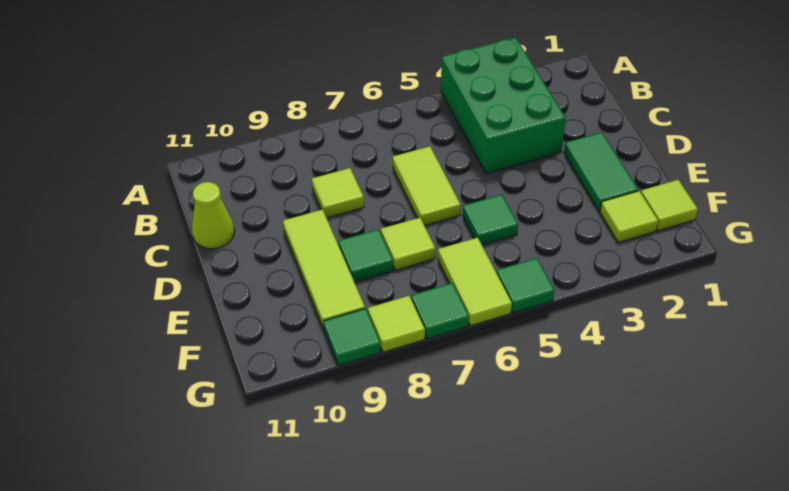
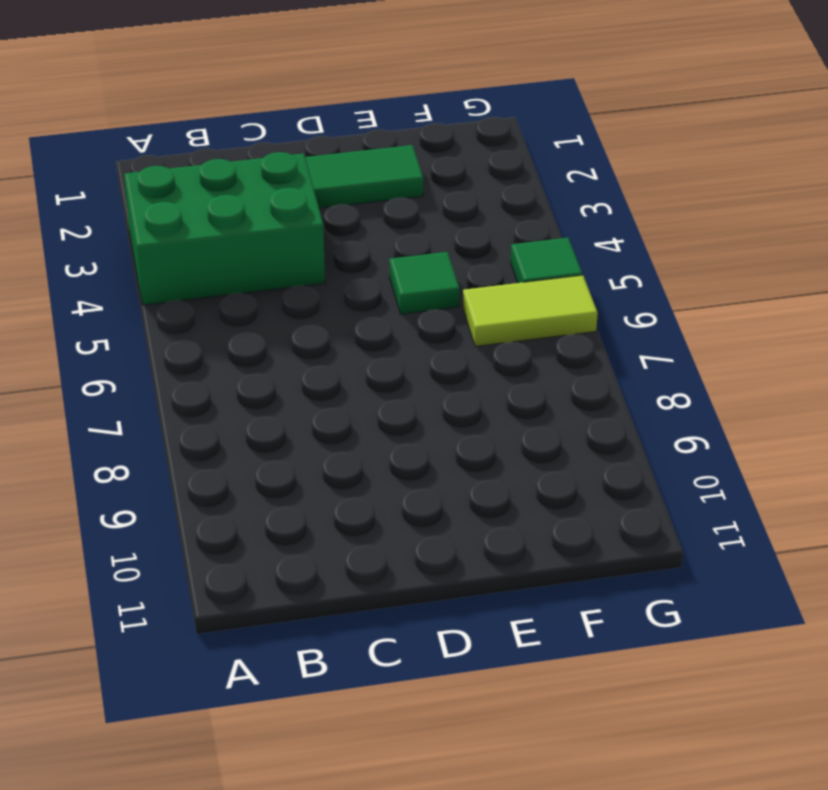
none -> lime 1x2 tile [393,146,461,226]
none -> lime 1x1 tile [312,168,364,218]
none -> lime 1x1 cone [192,182,234,249]

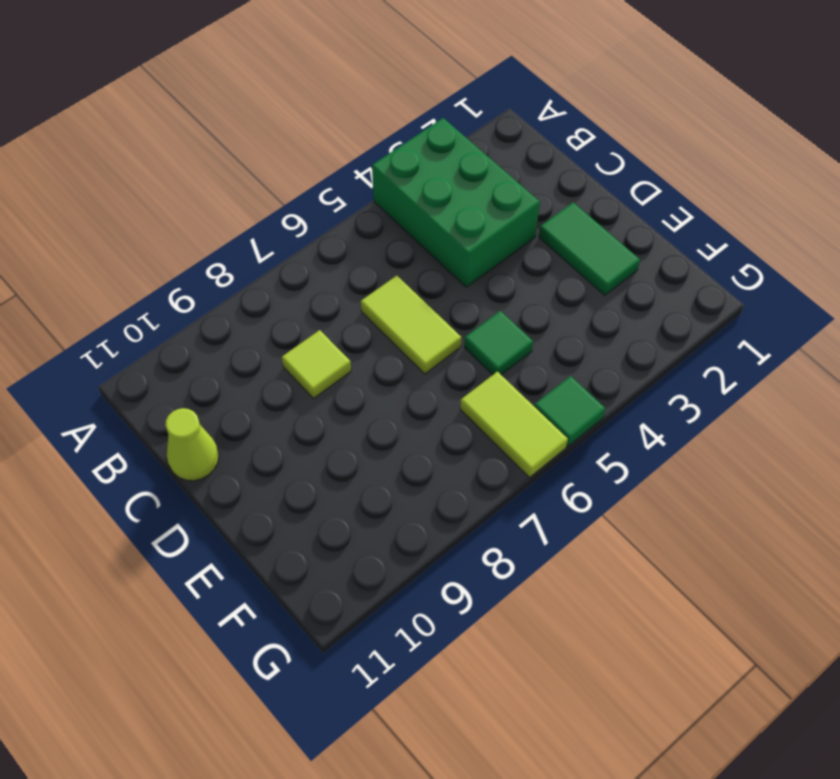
none -> lime 1x3 tile [283,209,365,329]
none -> lime 1x1 tile [381,218,435,270]
none -> green 1x1 tile [339,229,393,282]

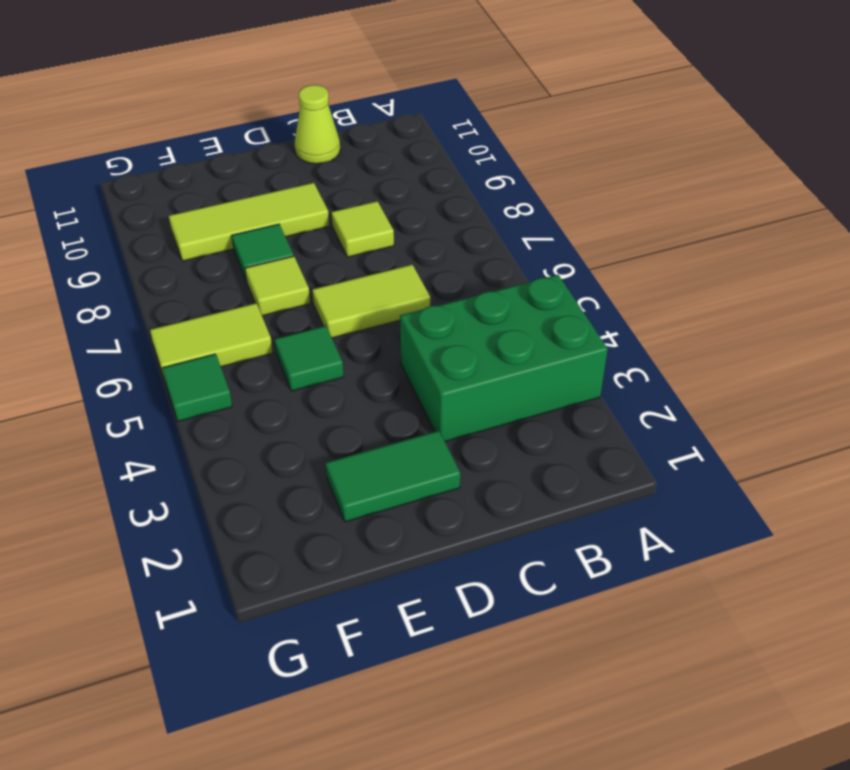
none -> lime 1x1 tile [641,180,698,231]
none -> lime 1x1 tile [600,191,658,243]
none -> green 1x1 tile [411,283,469,339]

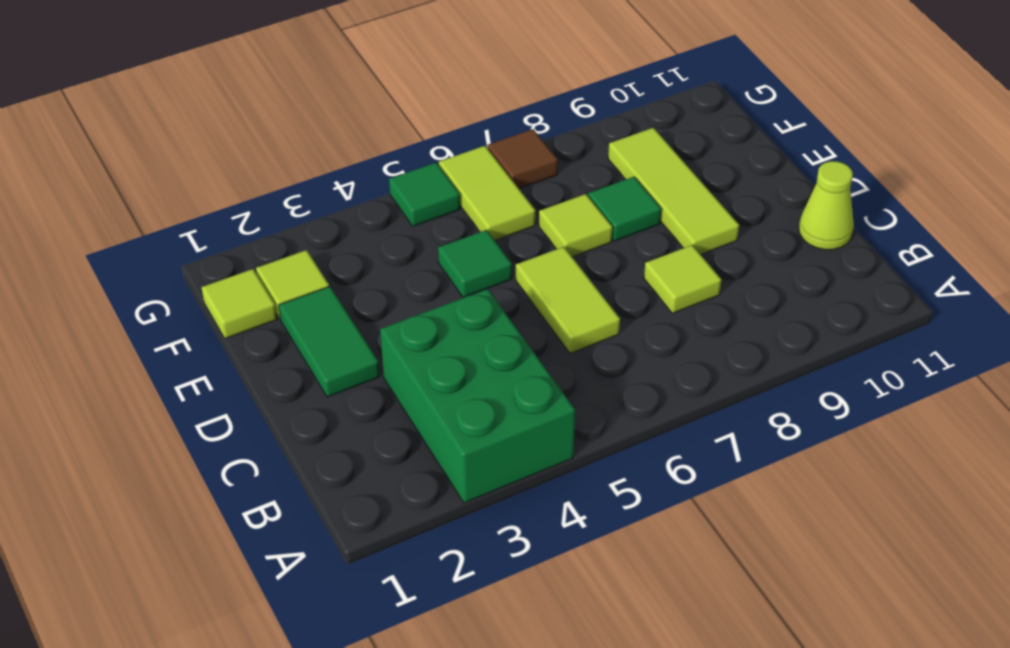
brown 1x1 tile [487,129,558,189] -> green 1x1 tile [411,283,469,339]
none -> lime 1x1 tile [368,296,425,352]
none -> green 1x1 tile [324,309,381,366]

